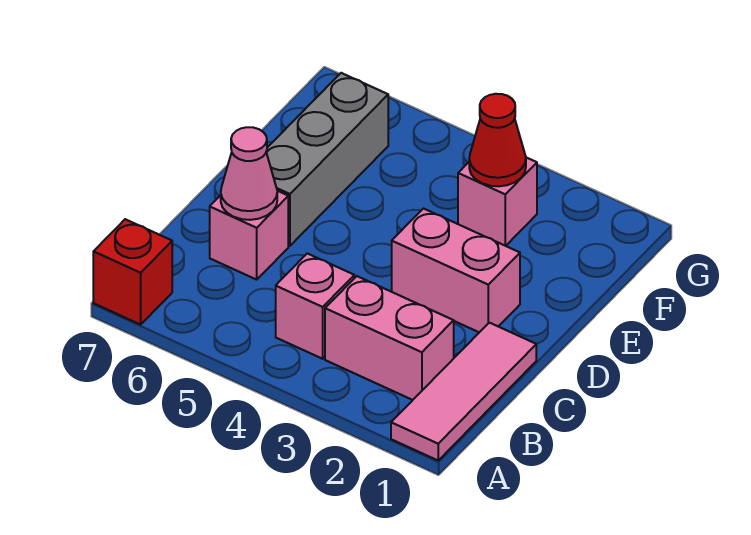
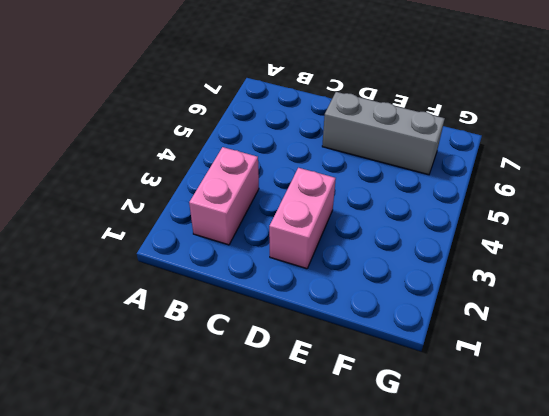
none -> pink 1x3 tile [391,323,536,460]
none -> red 1x1 brick [93,219,172,325]

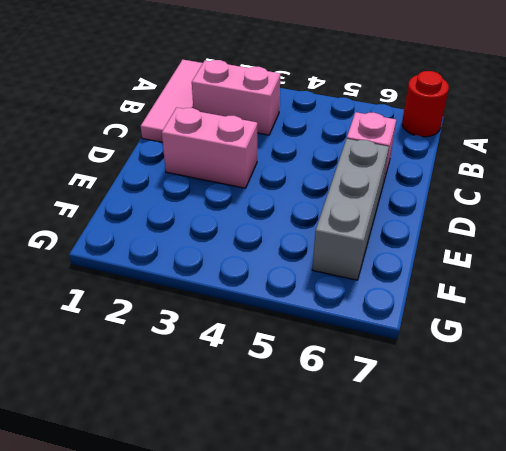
red 1x1 round brick [402,71,449,137] -> red 1x1 brick [93,219,172,325]
none -> pink 1x1 brick [276,253,354,359]
none -> pink 1x1 brick [458,158,537,246]

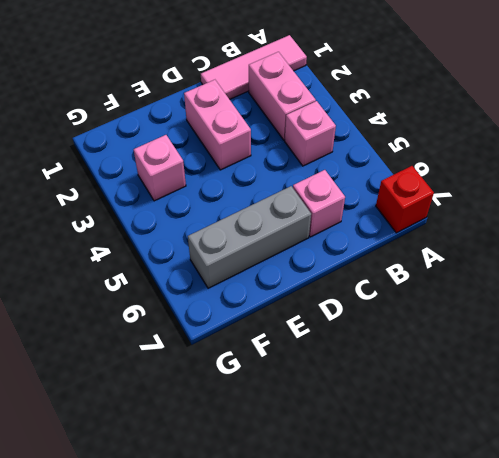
none -> pink 1x1 cone [221,127,277,220]
none -> red 1x1 cone [469,94,526,186]

